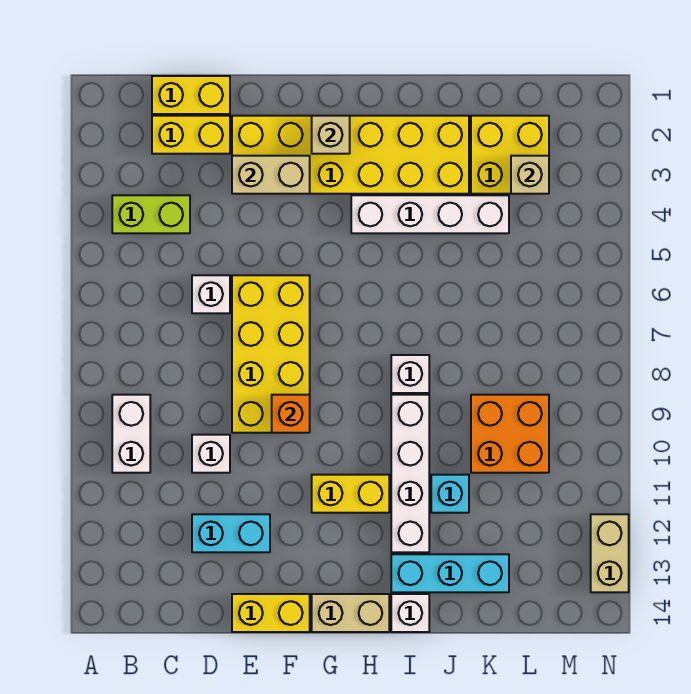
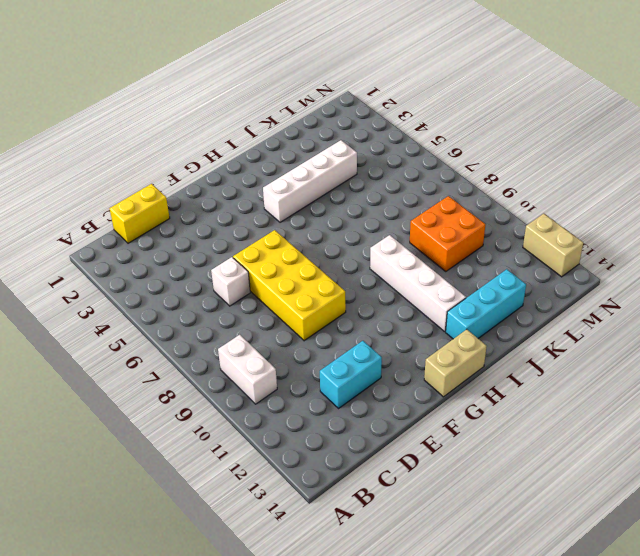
none -> lime 1x2 brick [112,195,190,233]
none -> yellow 1x2 brick [152,116,230,154]
none -> white 1x1 brick [192,435,230,473]

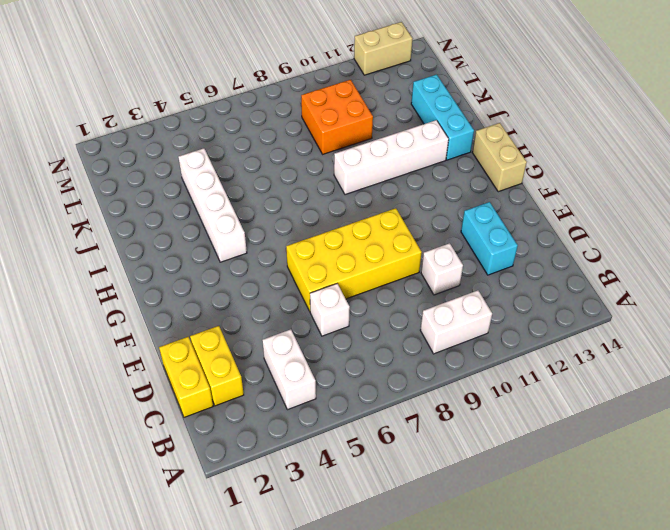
white 1x2 brick [262,329,316,410] -> lime 1x2 brick [112,195,190,233]
none -> yellow 2x6 brick [232,116,469,194]
none -> yellow 1x2 brick [232,594,310,632]
none -> yellow 1x2 brick [312,475,389,513]

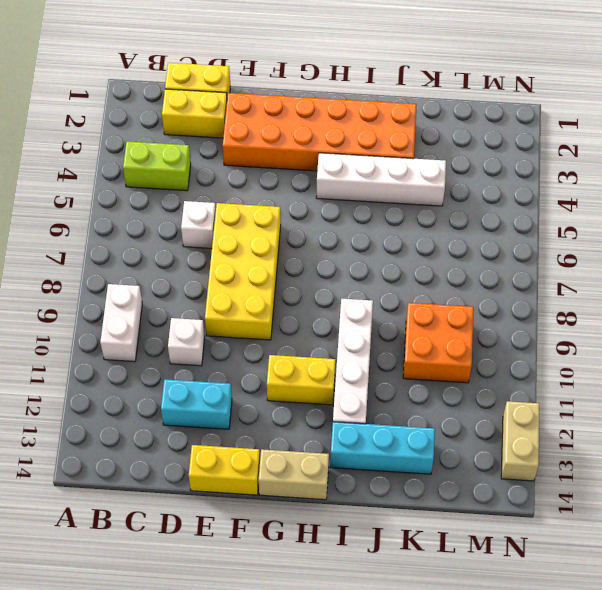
orange 2x6 brick [223,93,417,171] -> yellow 2x6 brick [232,116,469,194]
none -> white 1x1 brick [391,355,429,393]
none -> white 1x1 brick [391,594,429,632]
none -> cyan 1x1 brick [431,475,469,513]

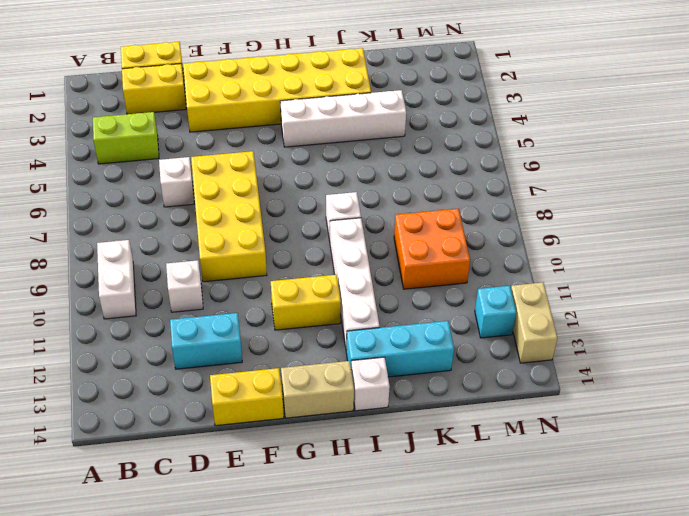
cyan 1x1 brick [475,286,516,338] -> cyan 1x1 brick moved to [431,475,469,513]
none -> yellow 2x2 brick [471,116,549,194]
none -> tan 1x2 brick [232,156,310,194]
none -> orange 1x1 brick [272,395,310,433]

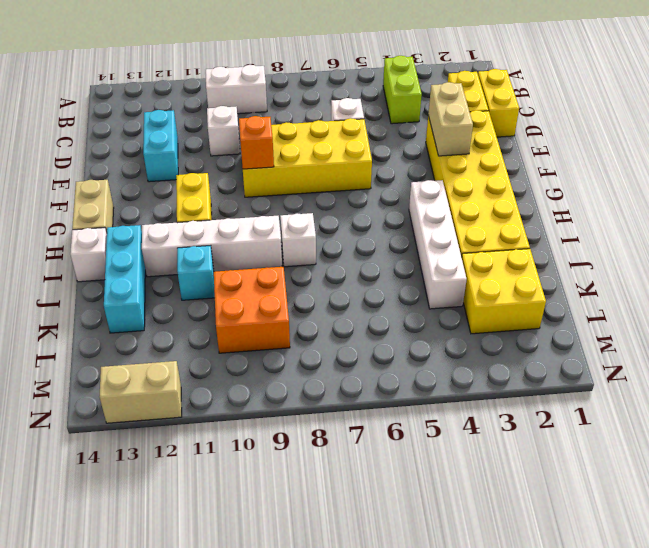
none -> yellow 1x2 brick [232,594,310,632]
none -> tan 1x1 brick [312,116,350,154]
none -> tan 1x1 brick [511,156,549,194]

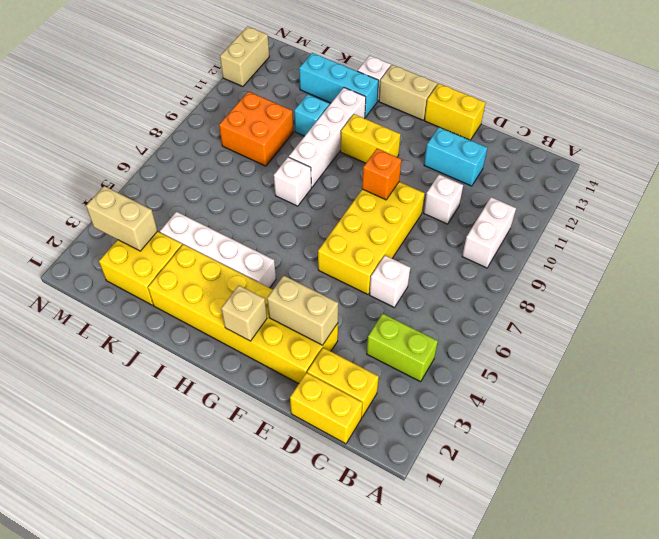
tan 1x2 brick [86,186,157,251] -> tan 1x1 brick [511,156,549,194]

